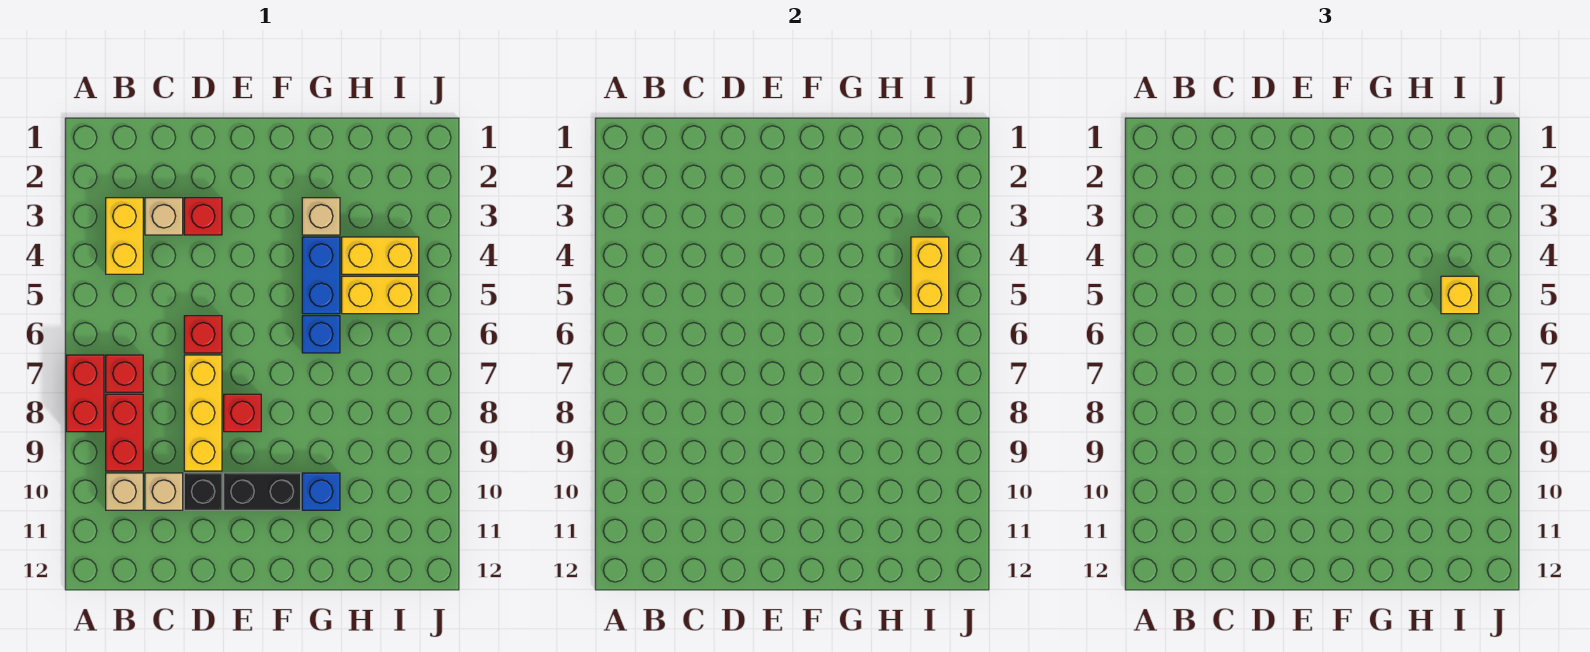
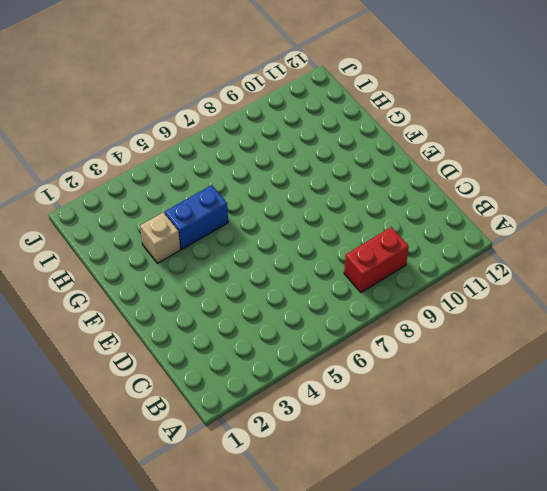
none -> red 1x2 brick [66,355,104,432]
none -> yellow 1x2 brick [106,198,143,274]
none -> red 1x1 brick [106,355,143,392]

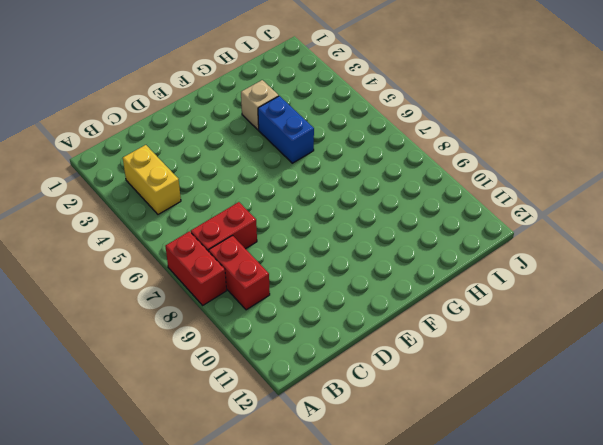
red 1x2 brick [191,202,257,252] -> red 1x1 brick [106,355,143,392]
none -> tan 1x1 brick [106,473,143,510]
none -> tan 1x1 brick [145,198,183,235]
none -> tan 1x1 brick [145,473,183,510]

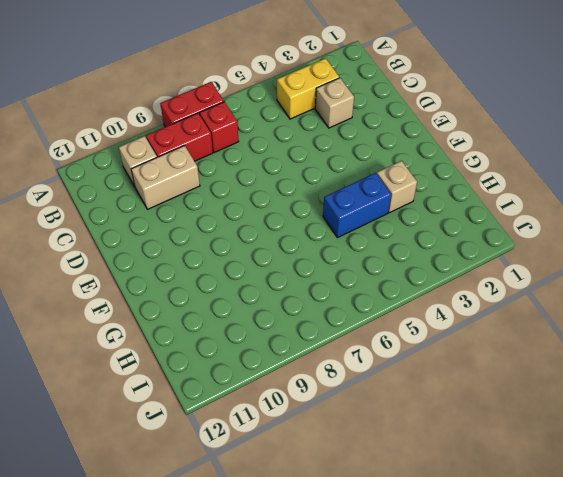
tan 1x2 brick [131,146,200,209] -> tan 1x1 brick [145,473,183,510]
none -> red 1x1 brick [184,198,222,235]
none -> red 1x1 brick [184,316,222,353]
none -> yellow 1x3 brick [184,355,222,471]

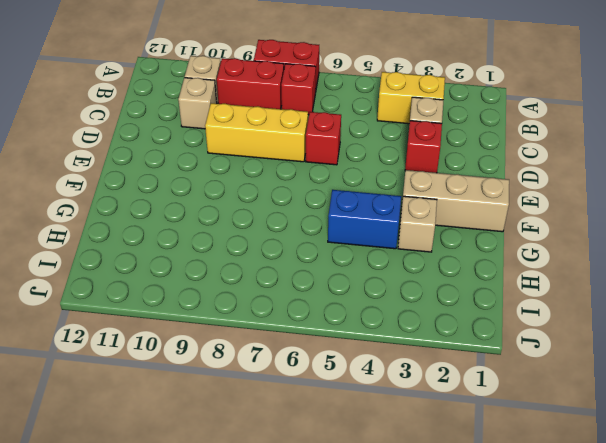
tan 1x3 brick [401,170,509,232] -> none
none -> black 1x1 brick [184,473,222,510]
none -> red 1x1 brick [224,394,261,432]
none -> black 1x2 brick [224,473,301,510]

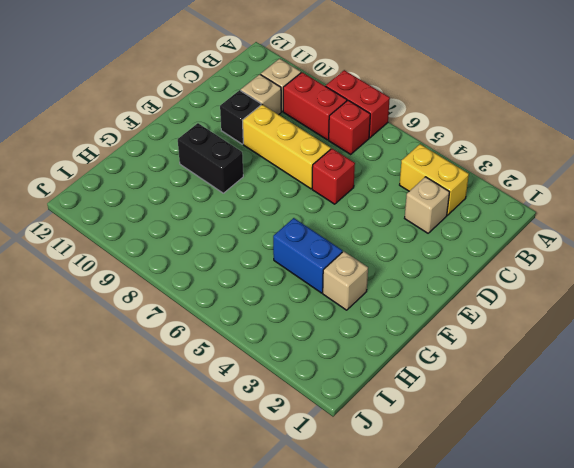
black 1x2 brick [178,123,243,193] -> black 1x2 brick turned to [224,473,301,510]
none -> red 1x1 brick [184,198,222,235]
none -> red 1x1 brick [224,394,261,432]
none -> blue 1x1 brick [302,316,340,353]

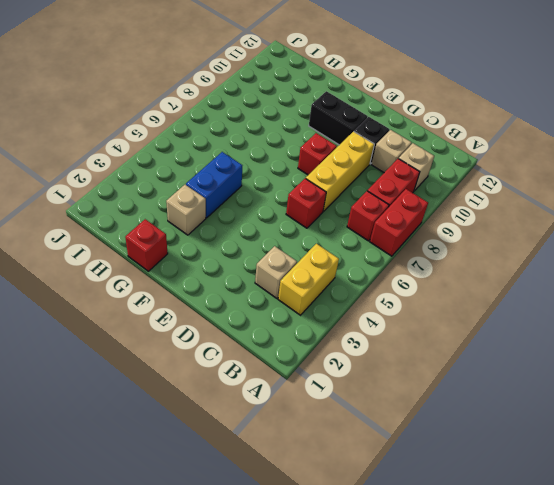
red 1x1 brick [125,219,168,271] -> red 1x1 brick moved to [184,198,222,235]
none -> blue 1x1 brick [302,316,340,353]
none -> blue 1x1 brick [302,473,340,510]
none -> yellow 1x2 brick [342,237,419,274]

